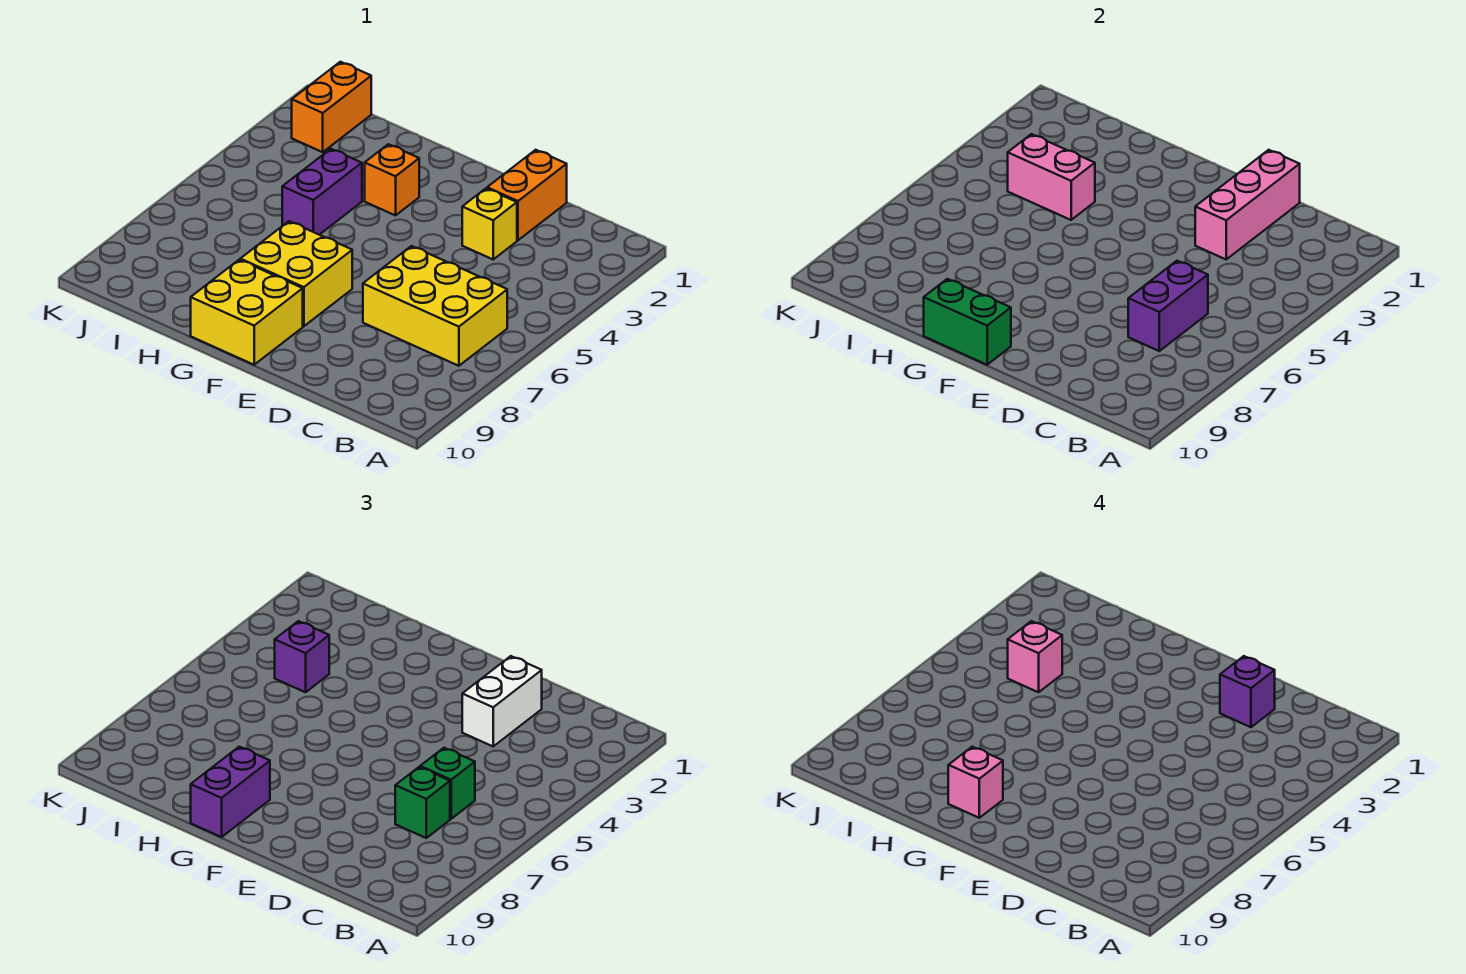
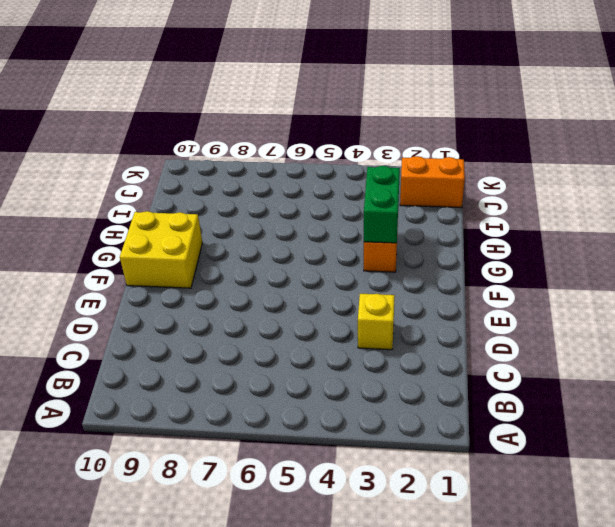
green 1x2 brick [364,166,400,243] -> green 1x2 brick moved to [924,279,1011,365]
none -> yellow 2x3 brick [363,246,507,366]
none -> orange 1x2 brick [487,150,567,240]
none -> yellow 2x2 brick [240,221,352,326]

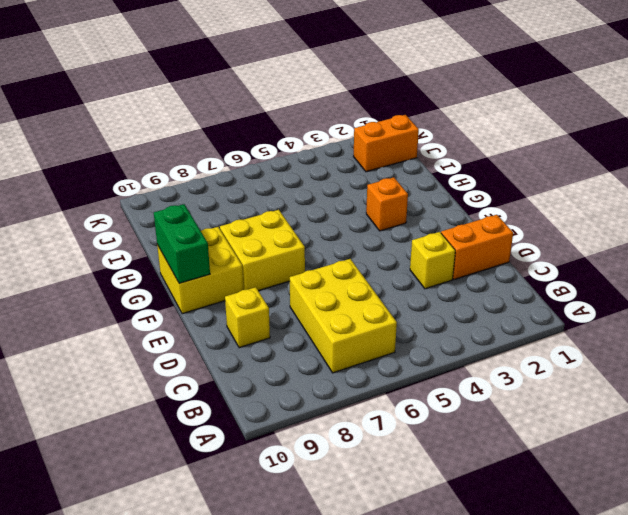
yellow 1x1 brick [225,287,270,348] -> none
none -> purple 1x2 brick [282,149,362,235]
none -> purple 1x2 brick [1128,261,1208,351]
none -> pink 1x3 brick [1195,150,1300,259]

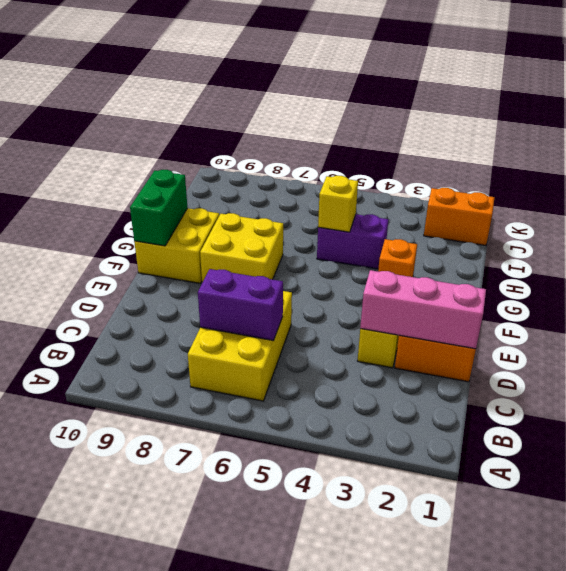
yellow 1x1 brick [318,176,358,232] -> none
none -> pink 1x2 brick [1008,134,1095,220]
none -> green 1x1 brick [420,748,475,819]
none -> green 1x1 brick [395,767,450,838]

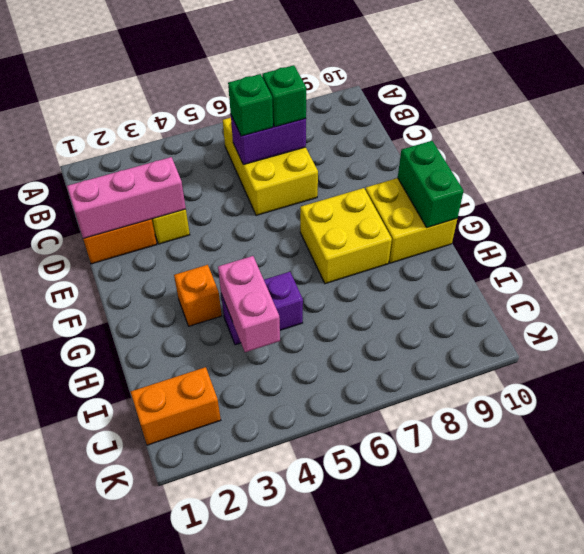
none -> white 1x2 brick [462,656,542,746]
none -> purple 1x2 brick [191,747,270,837]
none -> purple 1x1 brick [275,621,329,692]

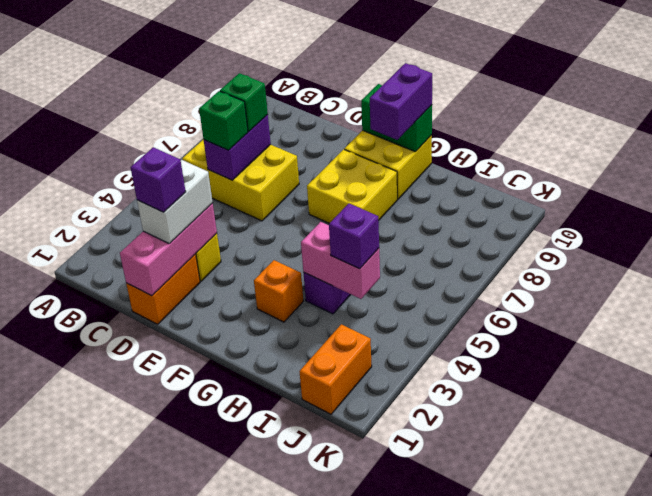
none -> pink 1x1 brick [948,747,1003,818]
none -> pink 1x1 brick [1008,621,1062,692]

